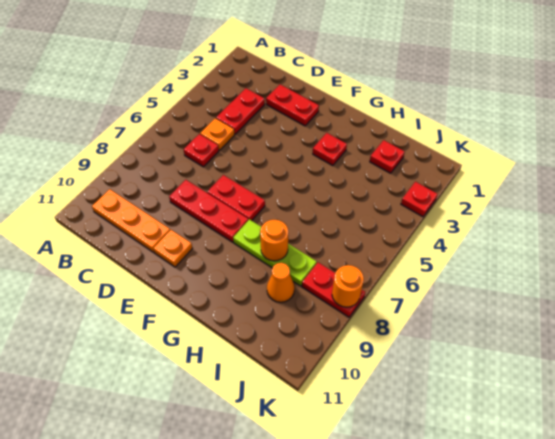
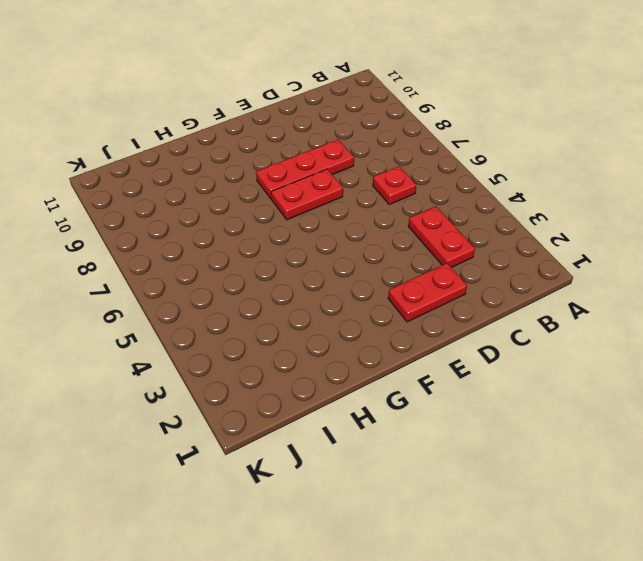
none -> orange 1x3 plate [92,189,170,252]
none -> orange 1x1 plate [200,118,235,150]
none -> orange 1x1 plate [153,230,192,267]

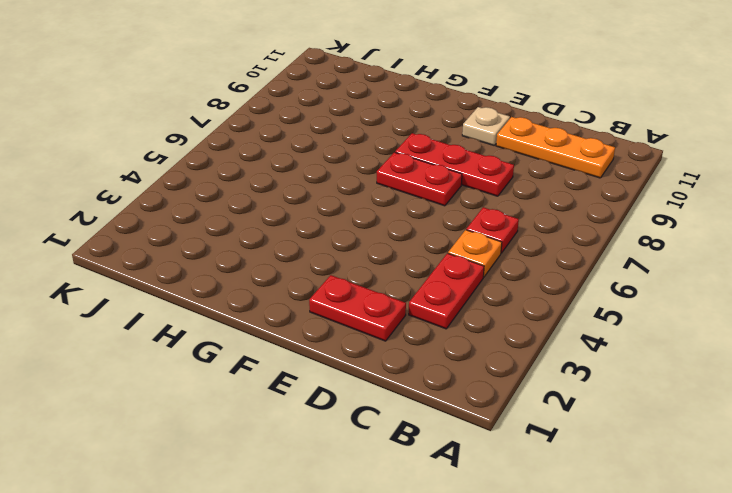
tan 1x1 plate [462,107,510,145] -> orange 1x1 plate [153,230,192,267]
none -> red 1x1 plate [313,133,347,165]
none -> lime 1x3 plate [233,219,317,286]
none -> red 1x1 plate [370,140,405,173]

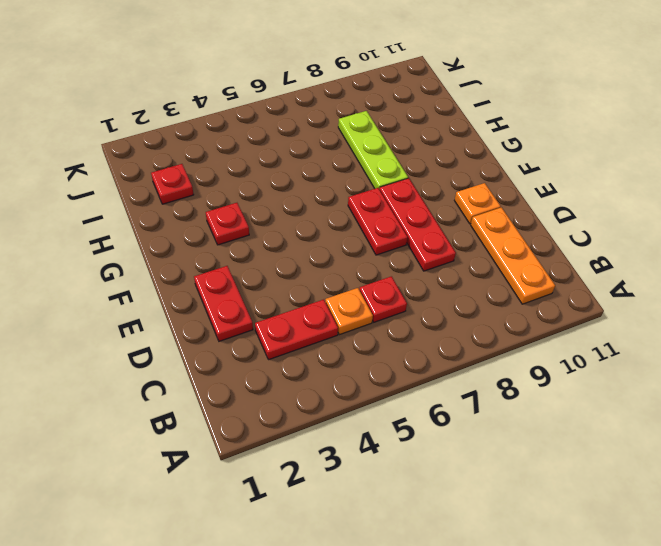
none -> orange 1x1 cone [267,263,295,302]
none -> red 1x2 plate [302,262,365,317]
none -> red 1x1 plate [401,182,437,217]

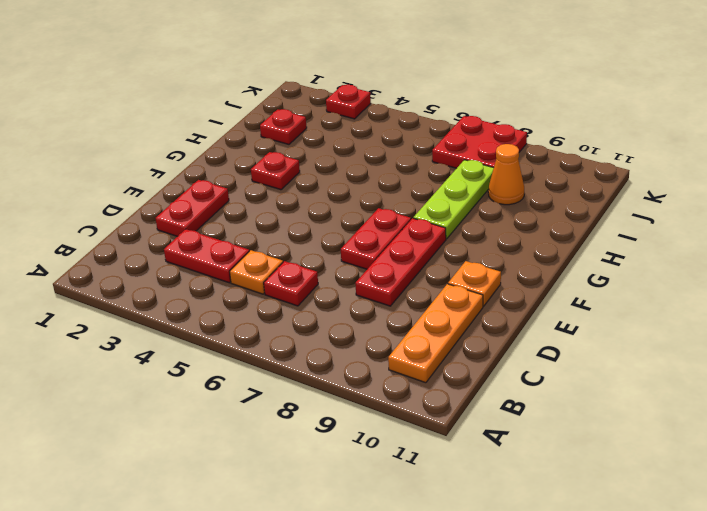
red 2x2 plate [432,116,527,168] -> red 1x2 plate [302,262,365,317]
none -> orange 1x1 round brick [260,220,288,261]
none -> orange 1x1 round brick [332,265,364,307]

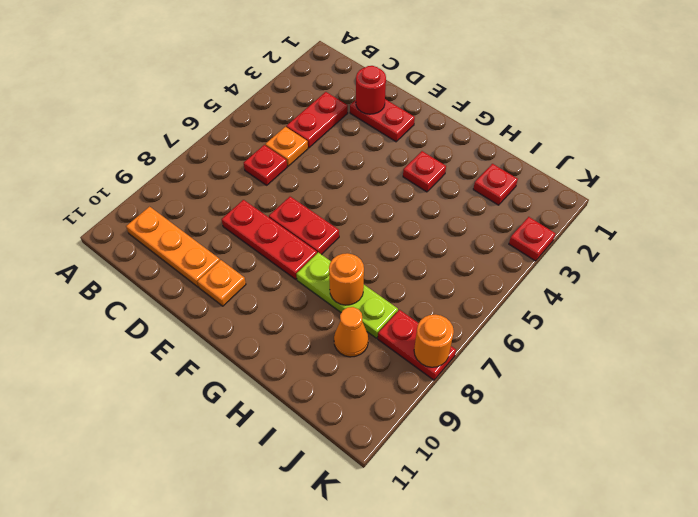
red 1x1 round brick [356,66,386,114] -> none

